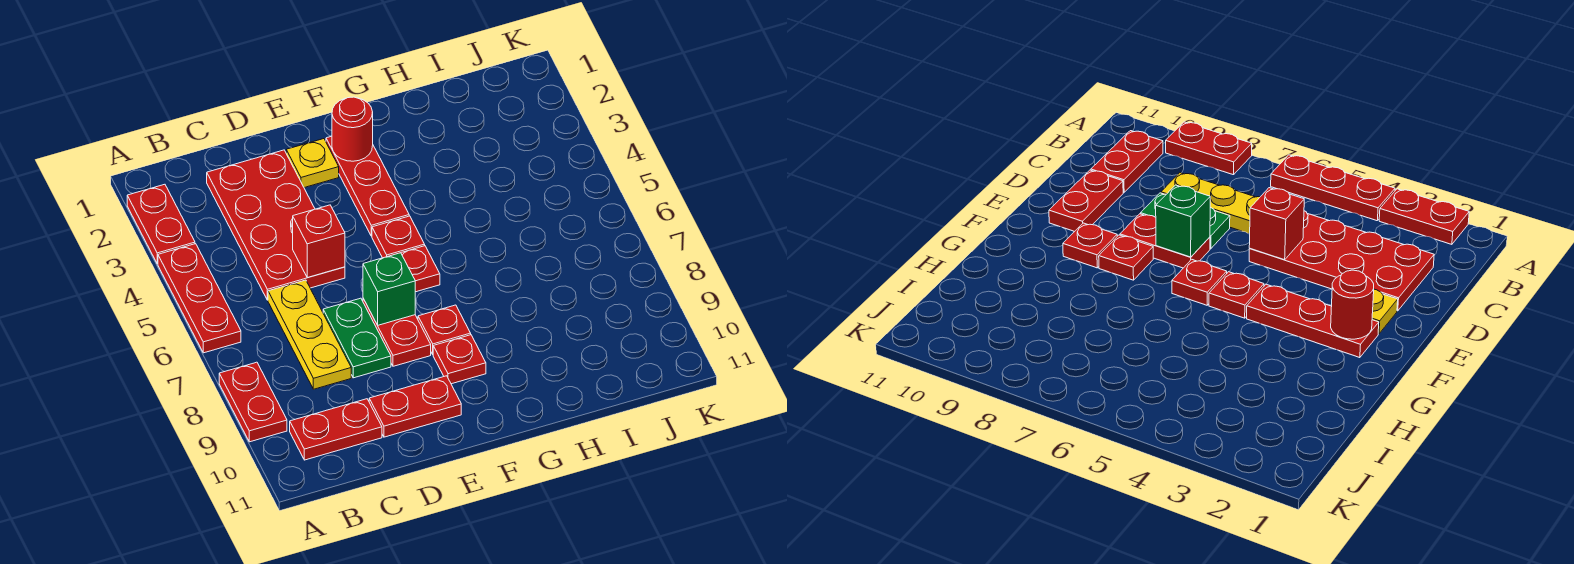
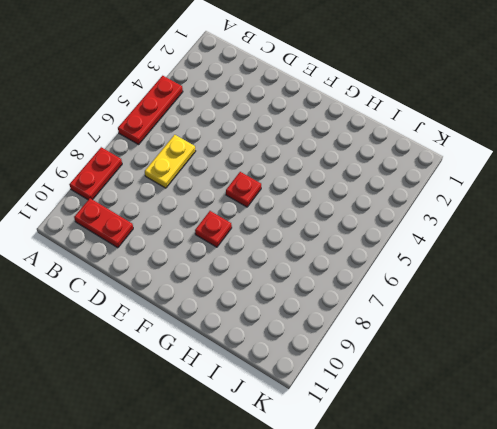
yellow 1x2 plate [145,135,196,188] -> yellow 1x3 plate [268,280,351,389]
none -> red 1x2 plate [127,184,195,264]
none -> red 2x4 plate [207,150,345,300]
none -> green 1x2 plate [323,298,391,378]

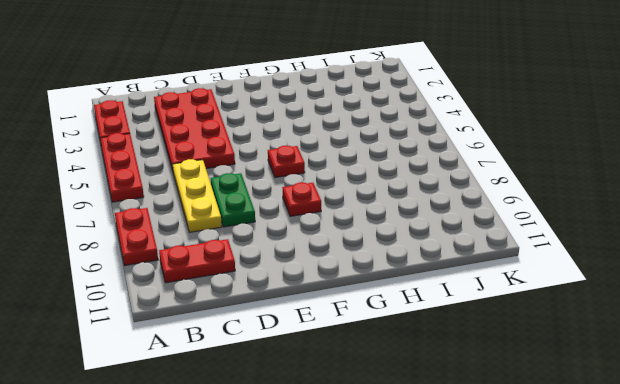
none -> red 1x2 plate [369,376,461,437]
none -> yellow 1x1 plate [286,139,339,188]
none -> red 1x2 plate [363,299,431,366]

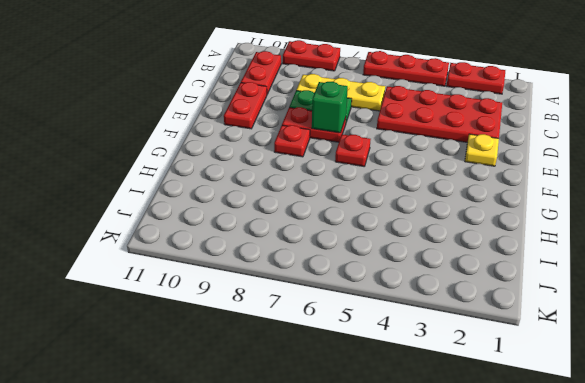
none -> red 1x3 plate [326,136,409,236]
none -> red 1x1 plate [372,216,425,258]
none -> red 1x1 plate [433,335,486,384]

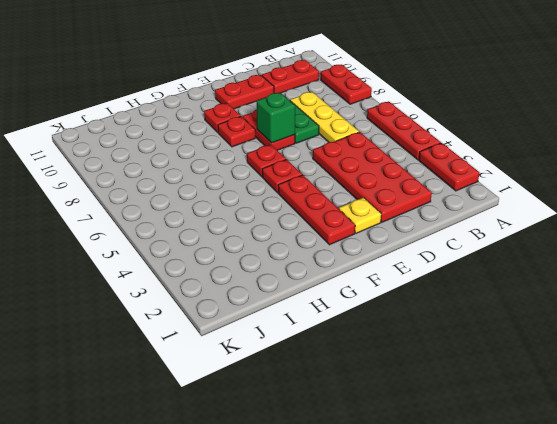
none -> red 1x1 brick [293,205,345,278]
none -> red 1x1 round brick [332,97,373,161]

